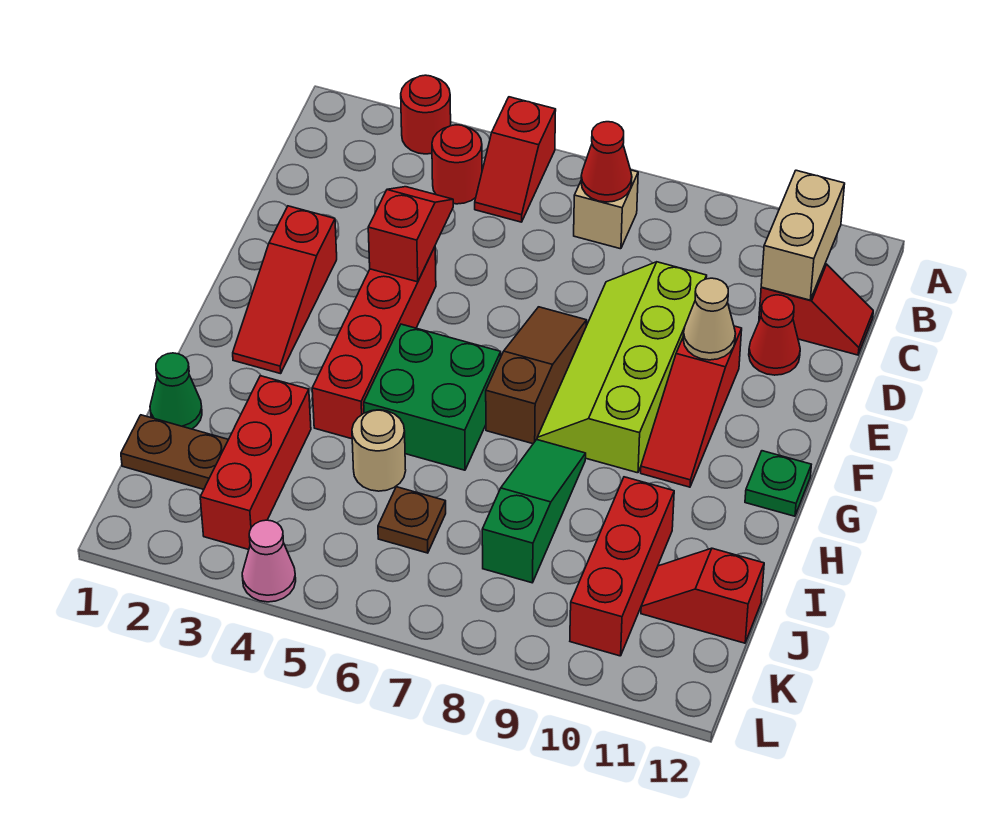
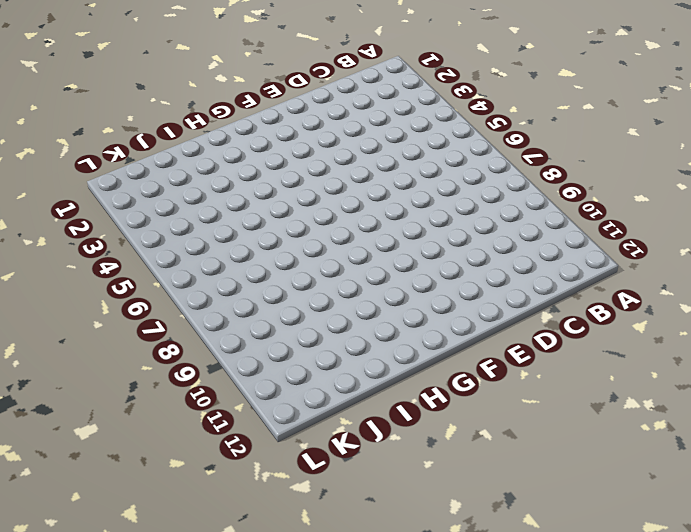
none -> red 1x1 round brick [401,75,451,154]
none -> red 1x2 slope [475,97,556,222]
none -> red 1x1 round brick [432,125,482,204]

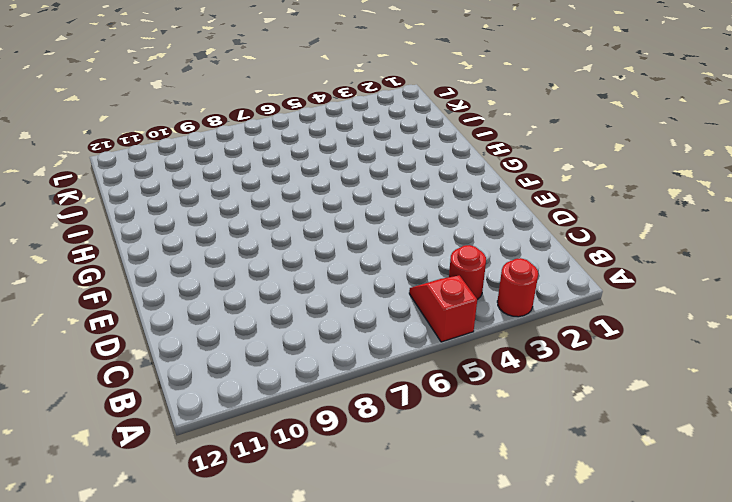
none -> tan 1x1 brick [574,170,638,249]
none -> red 1x2 slope [759,264,873,355]
none -> lime 2x4 slope [537,262,707,473]

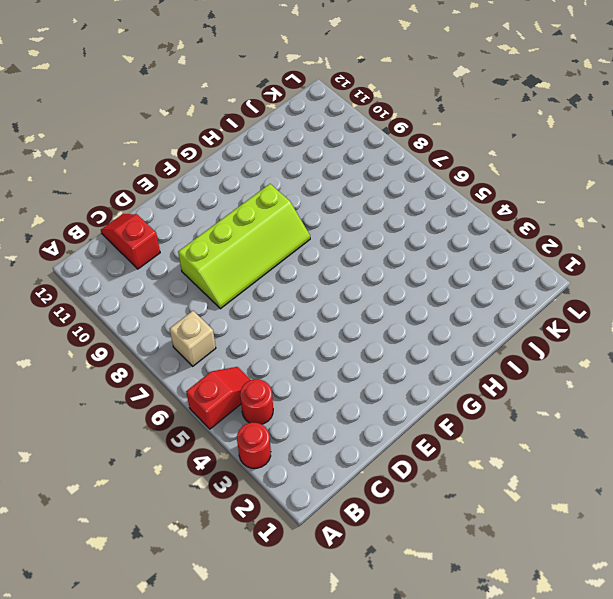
none -> red 1x1 cone [749,295,800,375]
none -> red 1x3 slope [233,206,337,374]
none -> red 1x4 brick [312,247,436,439]

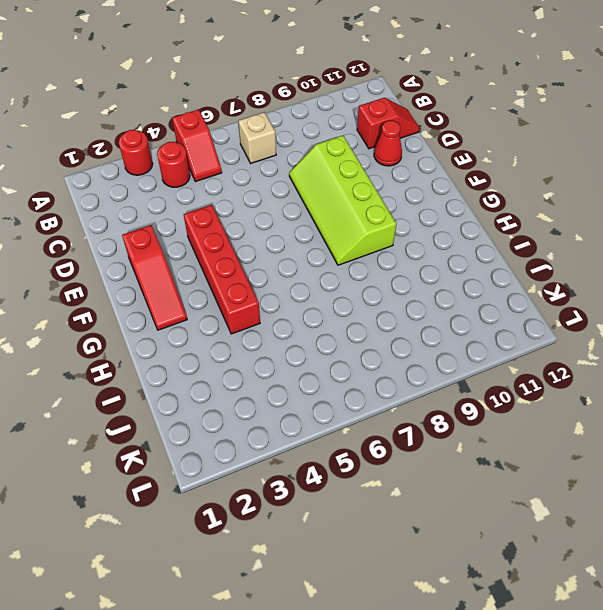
none -> brown 1x3 slope [486,307,587,444]
none -> red 1x3 slope [641,326,742,487]
none -> green 2x2 brick [364,324,501,470]

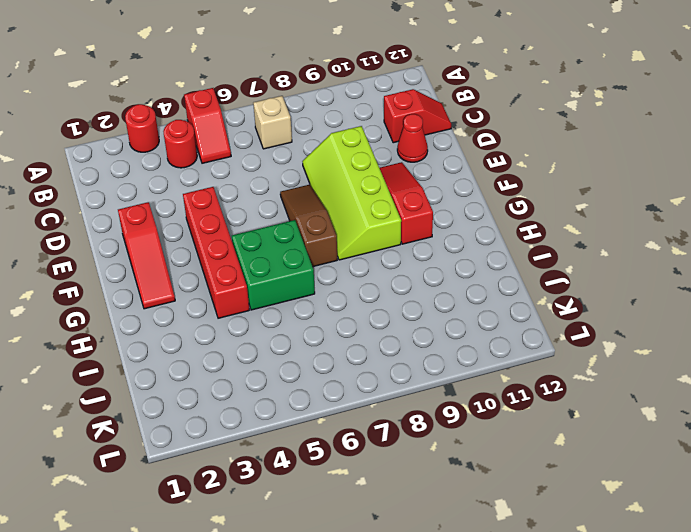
red 1x3 slope [380,162,433,244] -> red 1x3 slope turned to [641,326,742,487]
none -> green 1x1 plate [745,451,811,516]
none -> green 1x3 slope [482,439,586,583]
none -> green 1x1 cone [150,353,202,429]

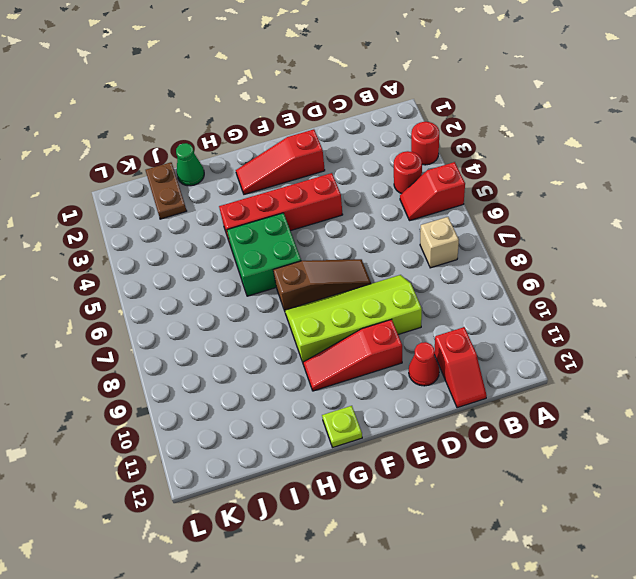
lime 1x1 plate [322,406,362,447] -> green 1x1 plate [745,451,811,516]
none -> green 1x3 slope [482,439,586,583]
none -> red 1x3 brick [200,376,311,550]
none -> tan 1x1 round brick [352,410,406,491]

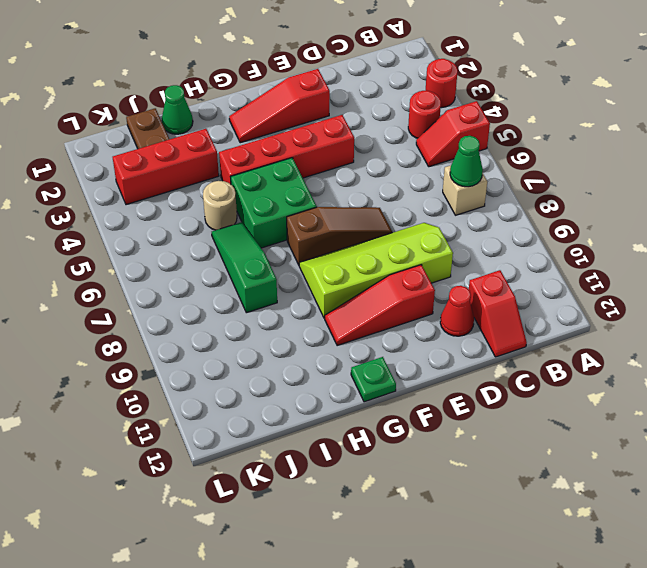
green 1x1 cone [450,136,483,187] -> red 1x1 cone [581,122,632,202]
green 1x3 slope [212,222,277,313] -> green 1x3 slope turned to [482,439,586,583]
none -> red 1x3 brick [570,477,674,656]
none -> brown 1x1 plate [378,487,446,553]
none -> red 1x2 slope [641,548,764,643]

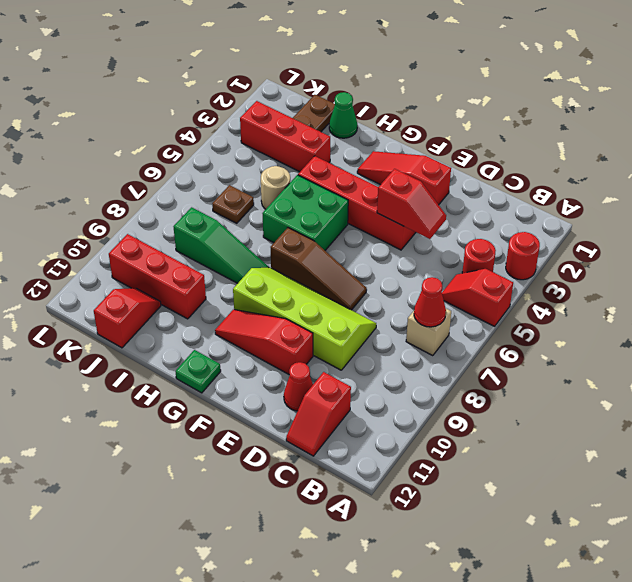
none -> pink 1x1 cone [242,520,296,602]
none -> tan 1x2 brick [761,170,845,300]
none -> tan 1x1 cone [683,278,736,360]

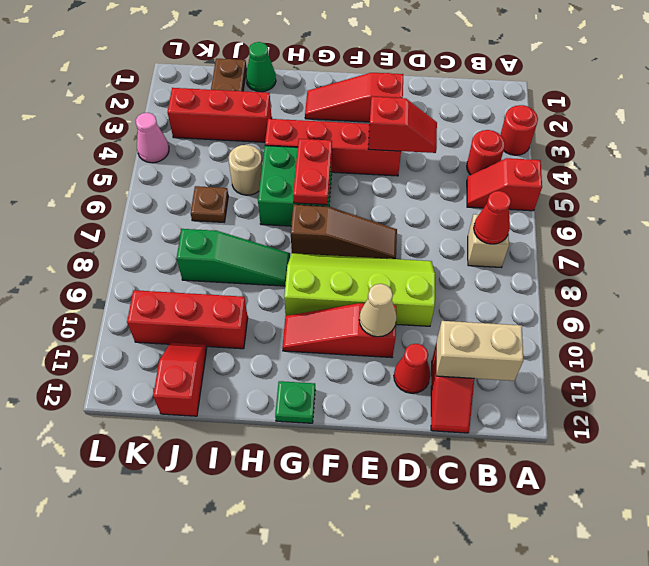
red 1x2 plate [293,139,332,205] -> none

